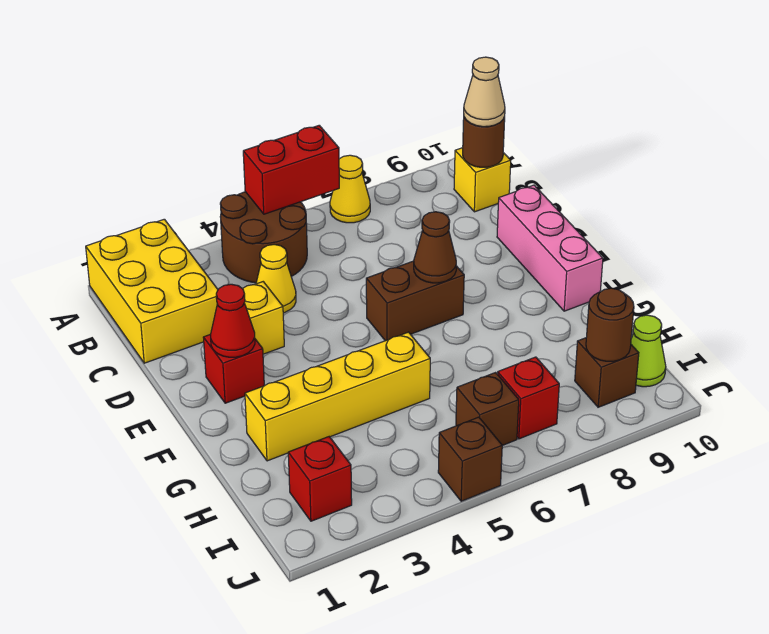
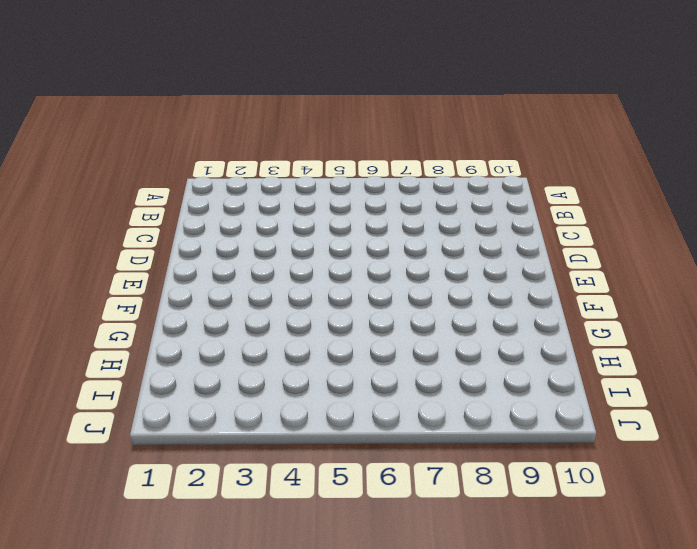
none -> yellow 2x3 brick [86,219,218,363]
none -> brown 2x2 round brick [220,192,307,283]
none -> yellow 1x1 cone [330,155,370,223]

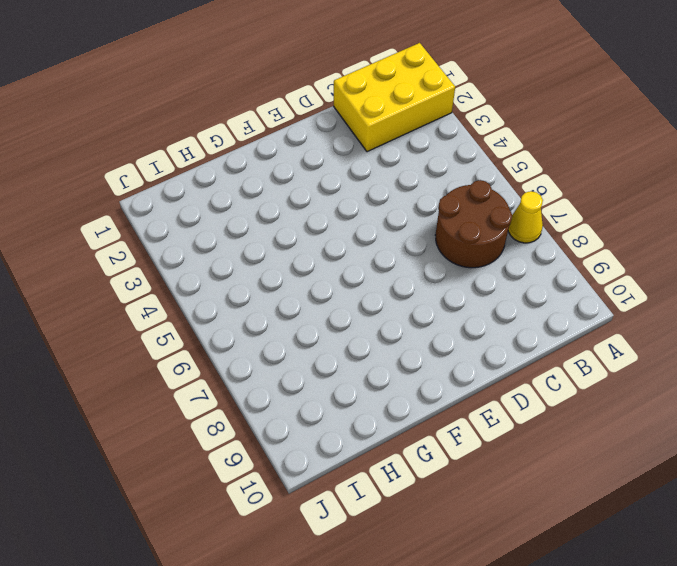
brown 2x2 round brick [435,180,512,268] -> brown 2x2 round brick moved to [220,192,307,283]
none -> yellow 1x1 brick [454,148,511,212]
none -> yellow 1x1 cone [256,244,296,313]
none -> yellow 1x1 brick [243,282,284,354]

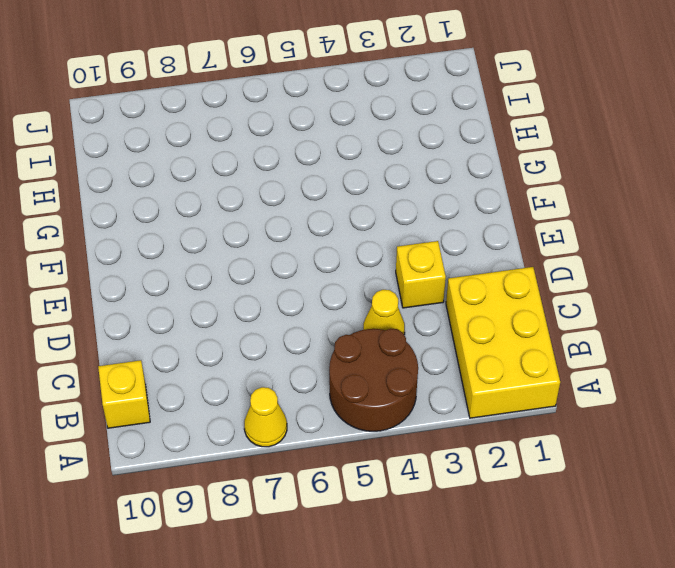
none -> pink 1x3 brick [497,185,603,311]
none -> red 1x1 brick [203,334,264,403]
none -> brown 1x2 brick [366,261,464,341]

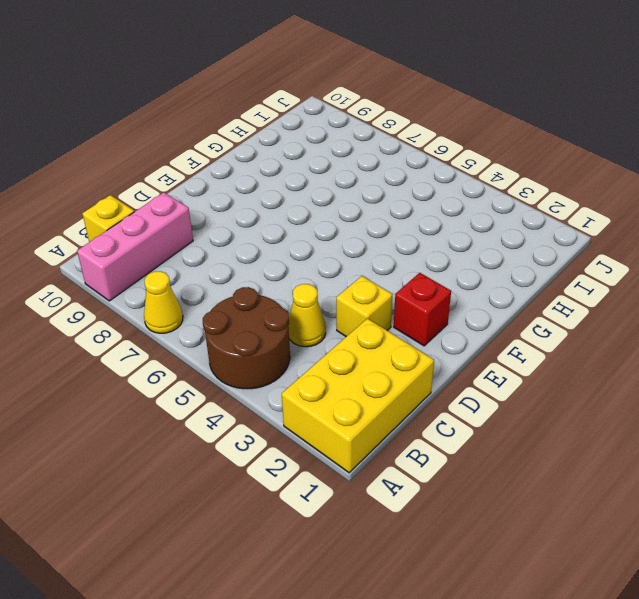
pink 1x3 brick [77,192,193,301] -> pink 1x3 brick moved to [497,185,603,311]
none -> brown 1x2 brick [366,261,464,341]
none -> yellow 1x4 brick [245,332,430,461]
none -> red 1x1 brick [288,437,352,521]

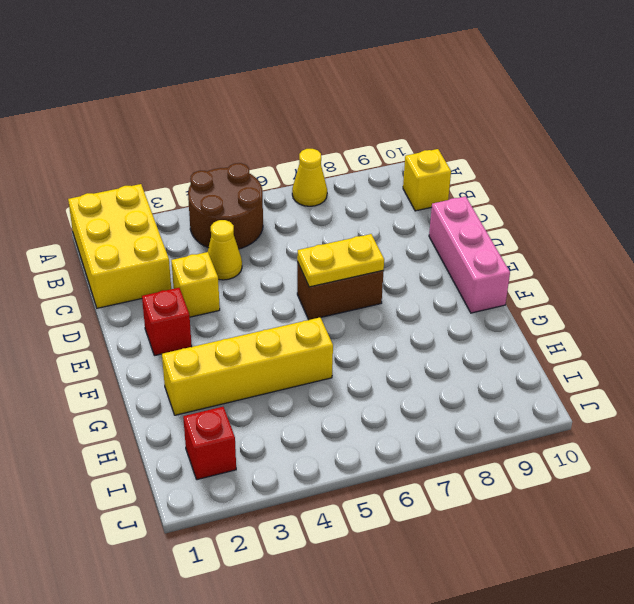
yellow 1x2 plate [297,234,384,287] -> brown 1x1 cone [414,212,456,283]
none -> brown 1x1 brick [456,373,519,446]
none -> red 1x1 brick [498,357,559,439]
none -> brown 1x1 brick [575,338,639,407]

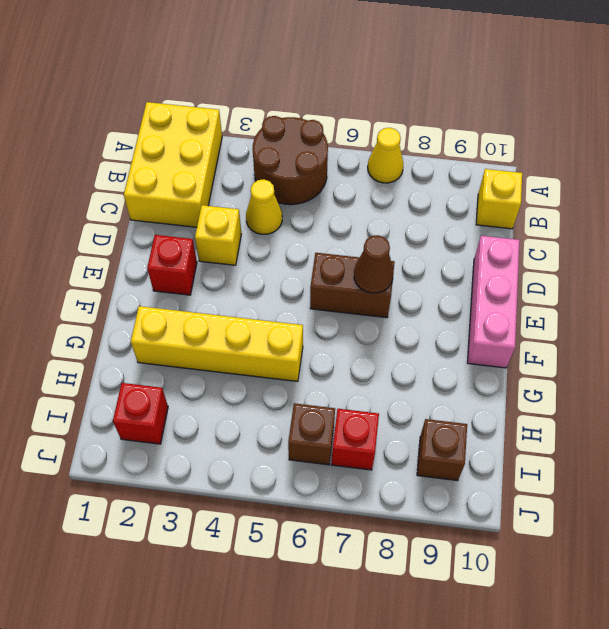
none -> lime 1x1 cone [631,315,666,387]
none -> brown 1x1 brick [438,417,502,501]
none -> red 1x2 brick [243,125,339,214]

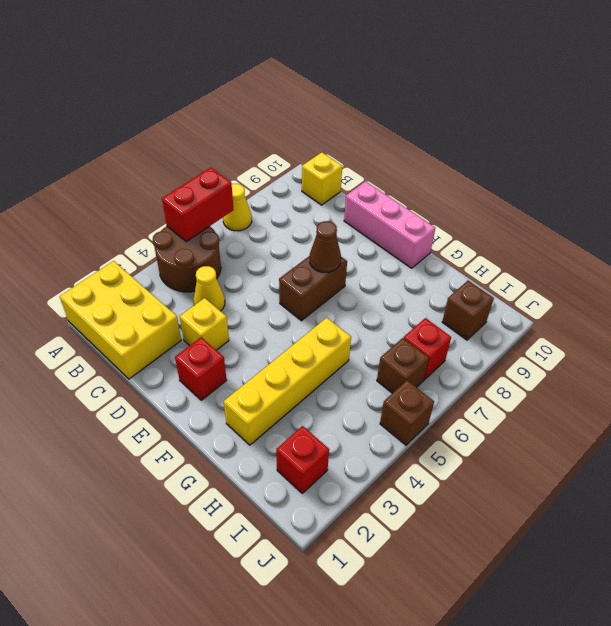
none -> lime 1x1 cone [631,315,666,387]
none -> brown 1x1 round brick [463,117,505,167]
none -> red 1x1 cone [211,284,255,357]

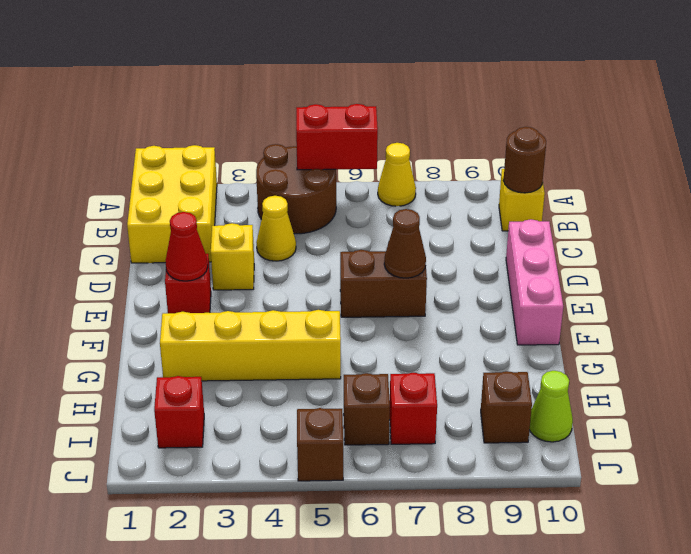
none -> brown 1x1 round brick [586,288,634,361]
none -> tan 1x1 cone [464,57,505,127]

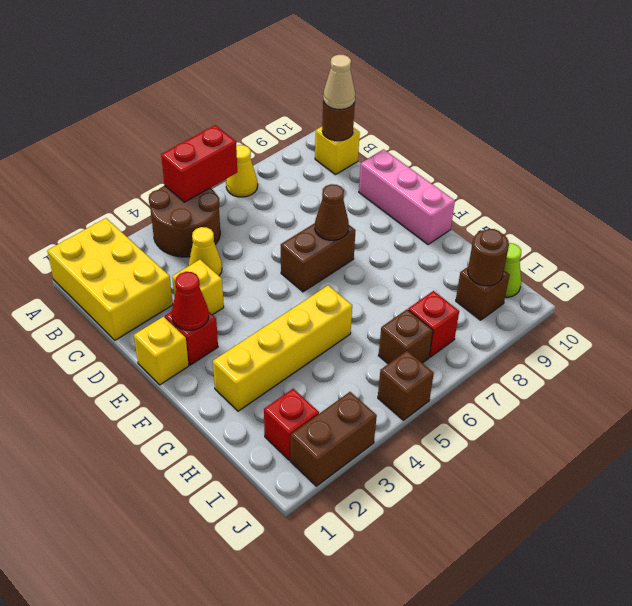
yellow 1x1 brick [134,317,189,385] -> none
brown 1x2 brick [291,392,377,486] -> none

